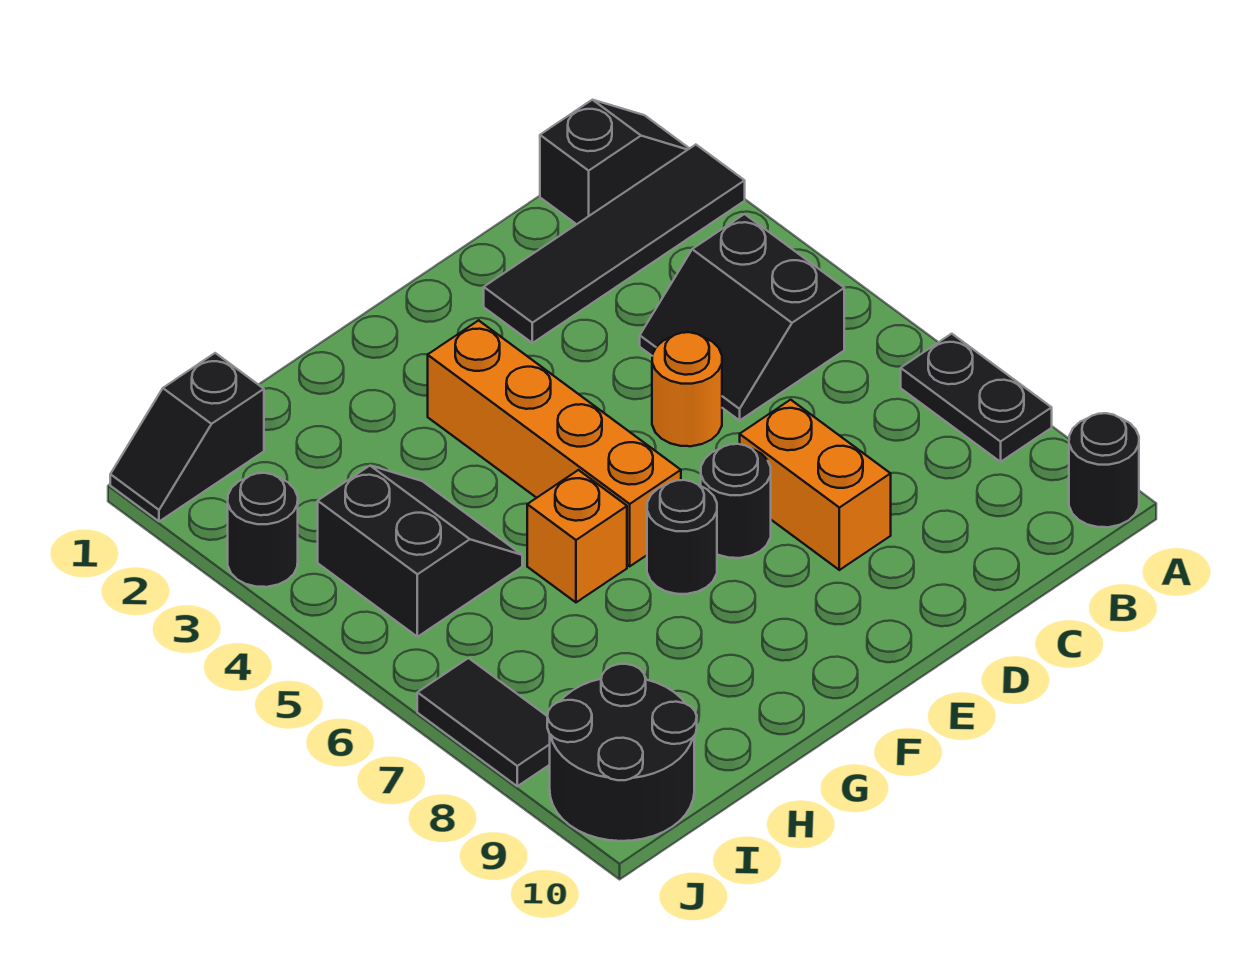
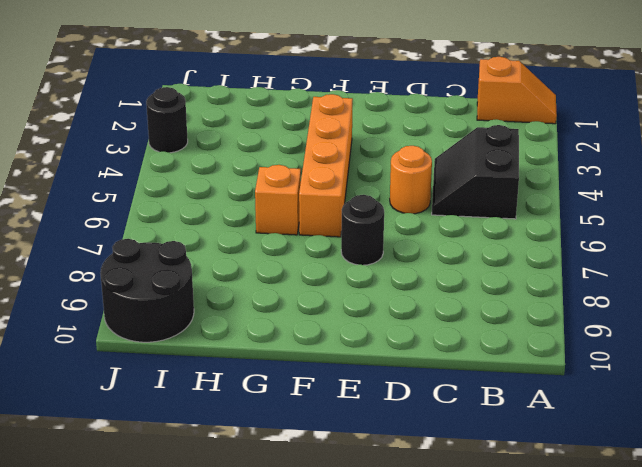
orange 1x2 slope [477,57,557,124] -> black 1x2 slope [540,100,690,224]
none -> black 1x4 tile [484,145,745,343]
none -> black 1x2 plate [901,334,1052,462]
none -> black 1x1 round brick [1069,413,1139,527]

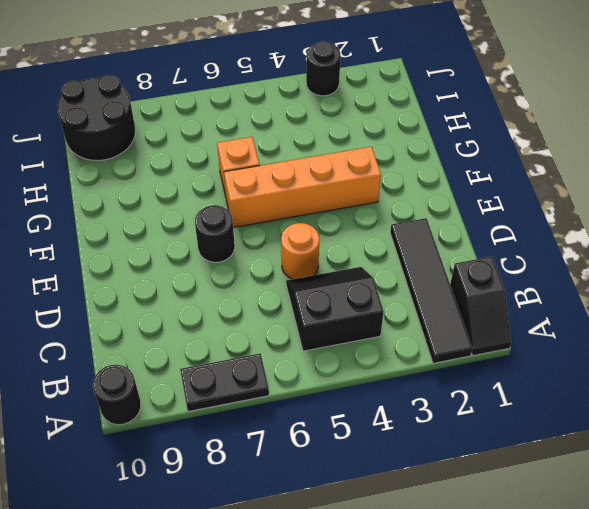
none -> orange 1x2 brick [740,400,891,570]
none -> black 1x1 round brick [647,480,717,594]
none -> black 2x2 slope [318,466,522,637]

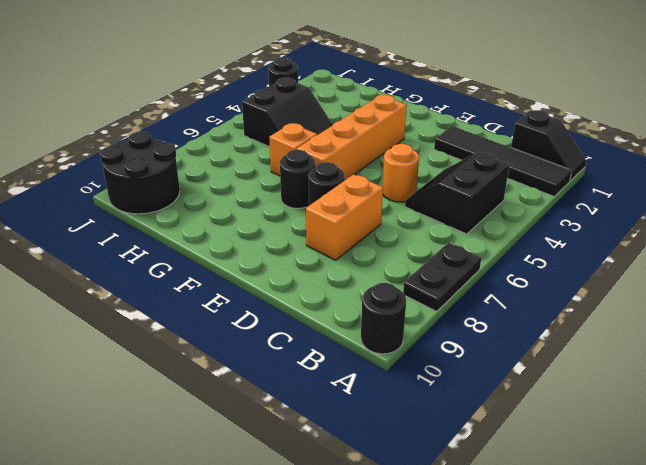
none -> black 1x2 slope [110,353,264,521]
none -> black 1x2 tile [417,658,550,786]

